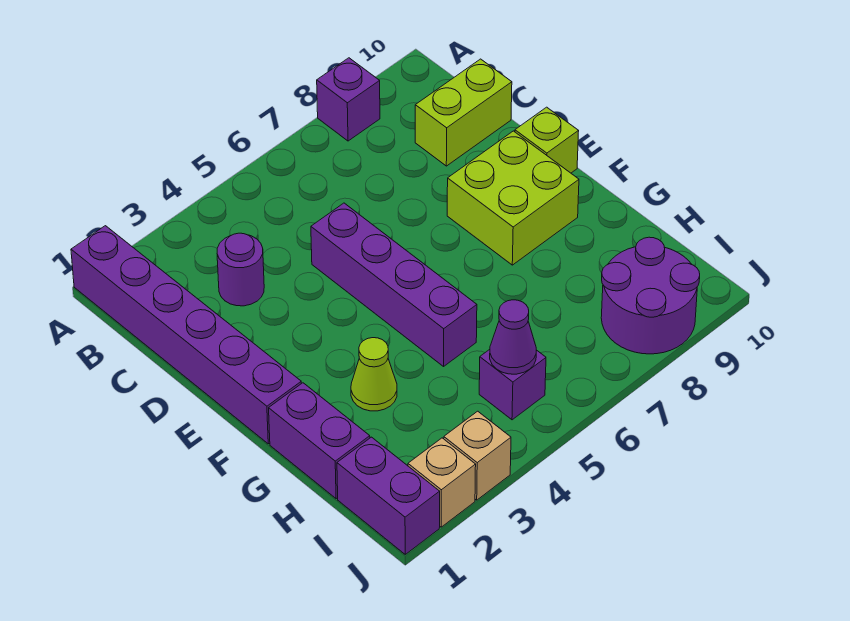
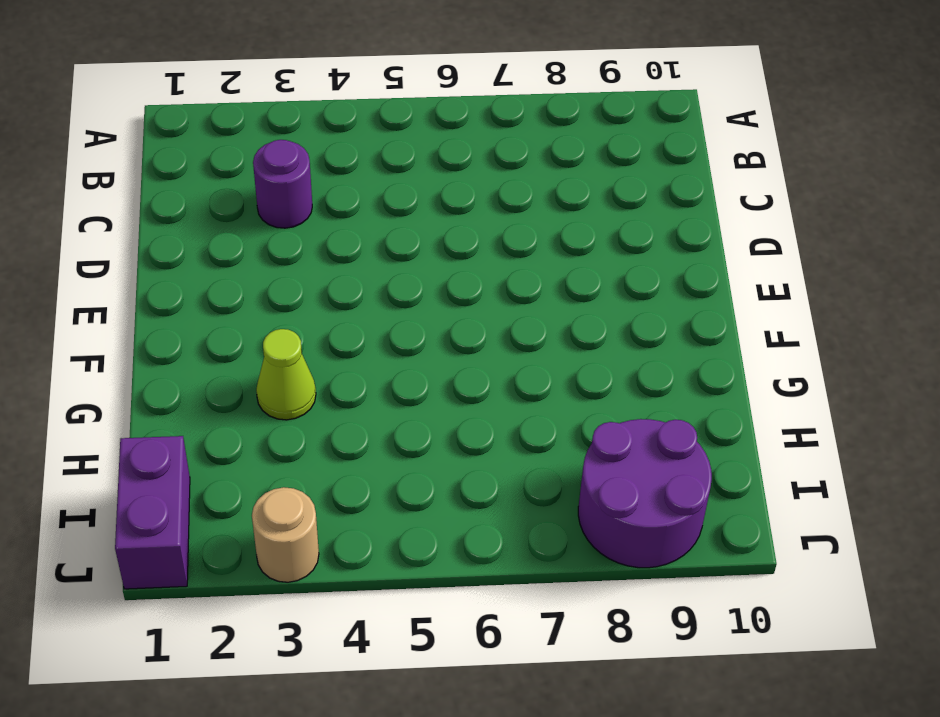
tan 1x1 round brick [252,487,319,582] -> tan 1x1 brick [444,411,511,500]
none -> purple 1x6 brick [71,226,301,444]
none -> purple 1x1 brick [317,58,380,141]
none -> lime 1x2 brick [415,59,512,166]

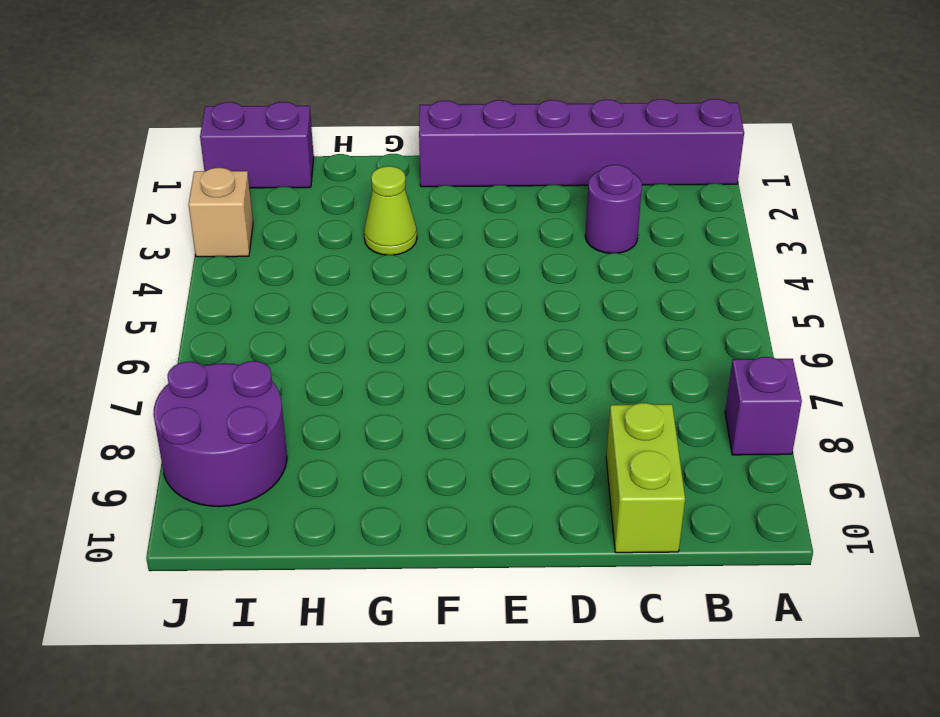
none -> purple 1x4 brick [311,203,477,366]
none -> lime 2x2 brick [447,131,579,265]
none -> lime 1x1 brick [515,107,579,173]

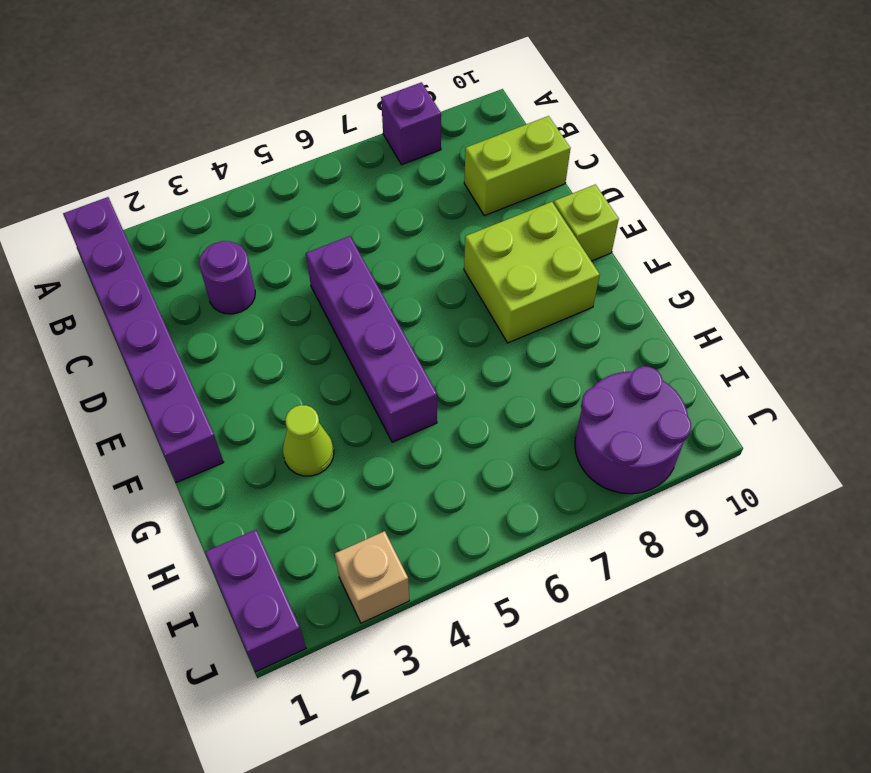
none -> purple 1x2 brick [269,383,370,499]
none -> purple 1x1 brick [479,349,546,420]
none -> tan 1x1 brick [408,438,476,527]

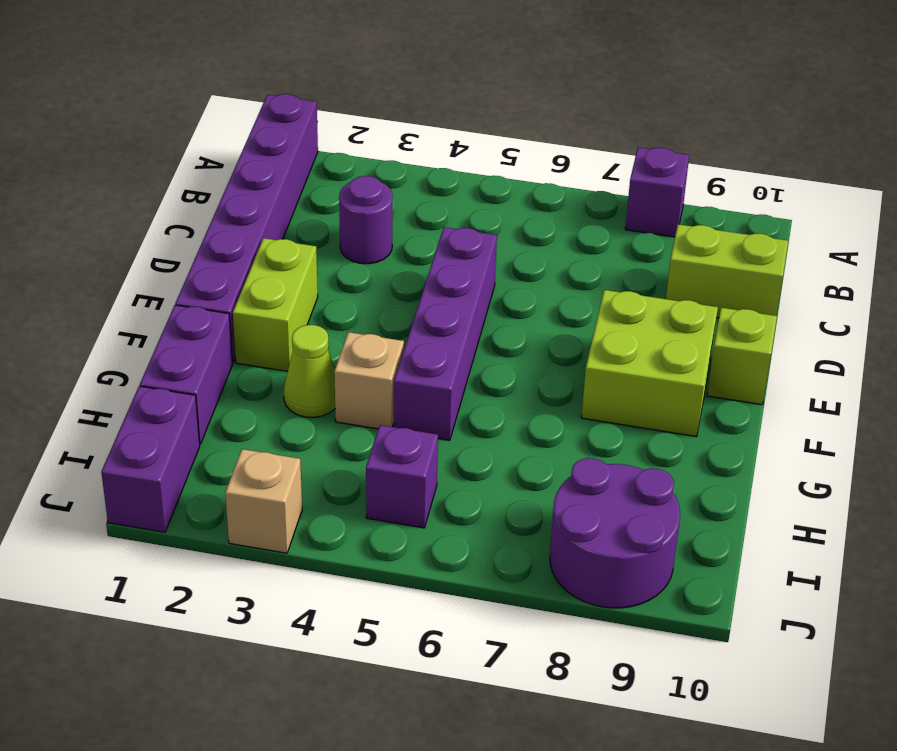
lime 1x2 brick [233,238,318,371] -> none
tan 1x1 brick [334,332,404,429] -> tan 1x1 brick moved to [408,438,476,527]
none -> purple 1x1 cone [490,300,536,374]

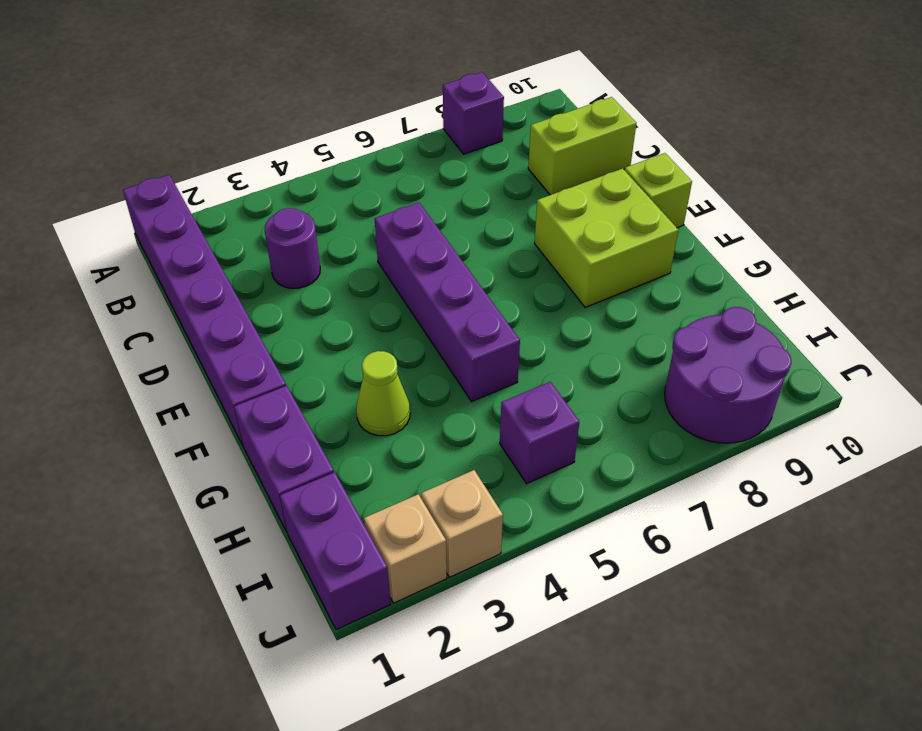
none -> purple 1x1 cone [490,300,536,374]

